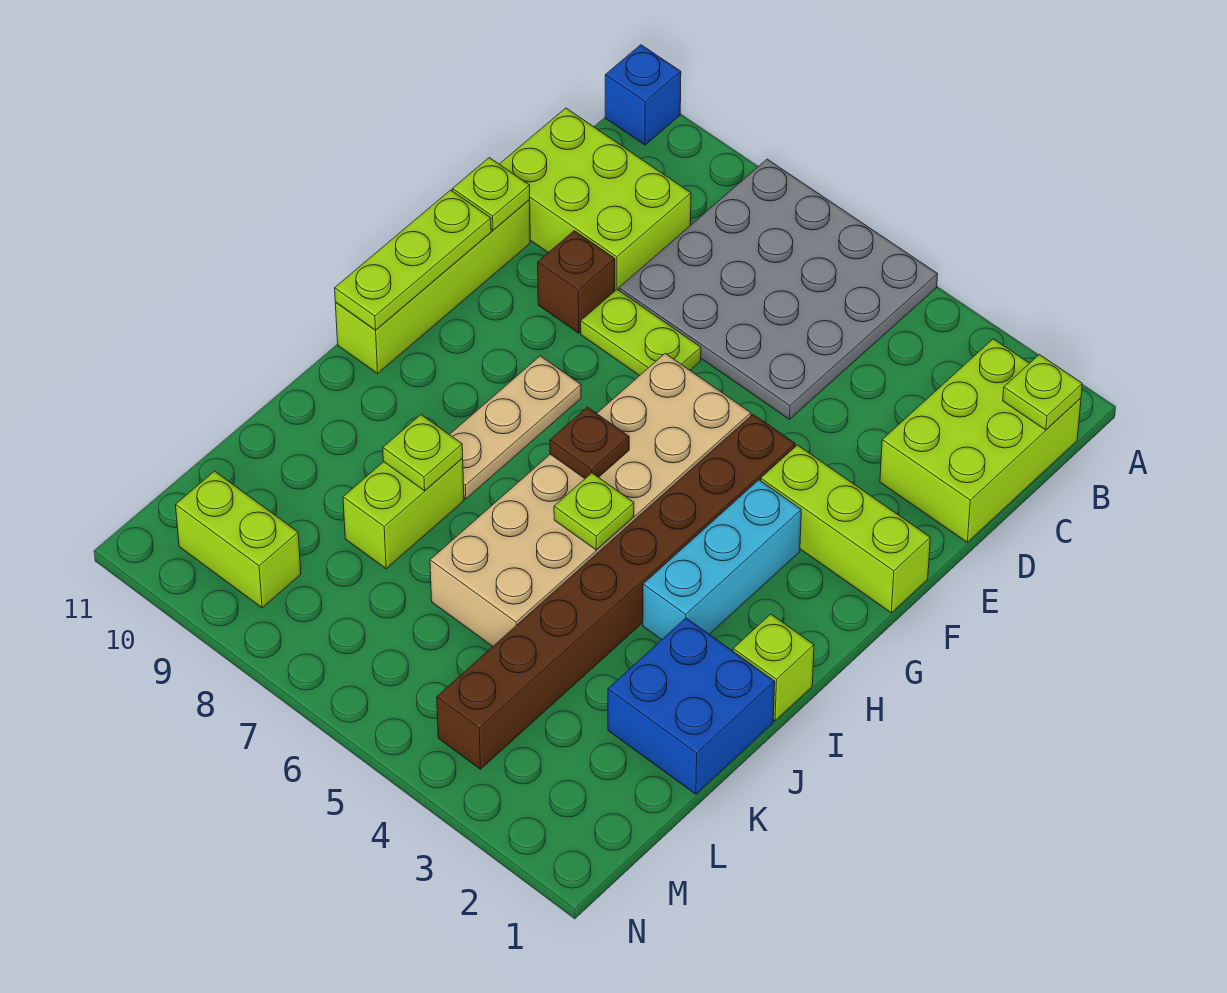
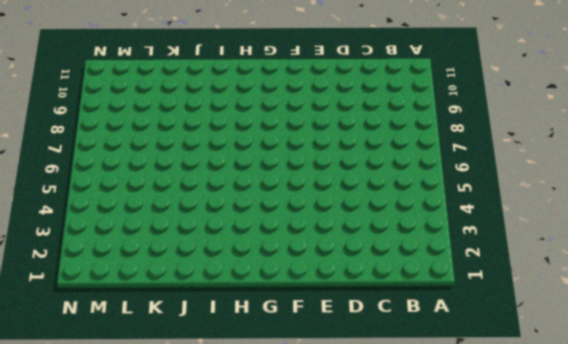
none -> grey 4x4 plate [619,159,938,419]
none -> blue 1x1 brick [605,45,681,145]
none -> lime 2x3 brick [880,339,1081,542]

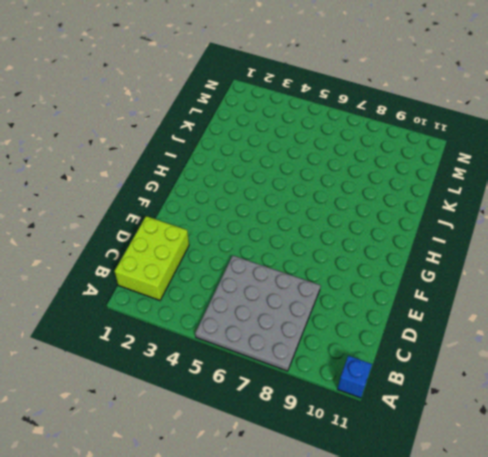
none -> lime 2x3 brick [500,108,691,290]
none -> lime 1x2 plate [581,289,701,376]
none -> brown 1x1 brick [538,231,615,333]

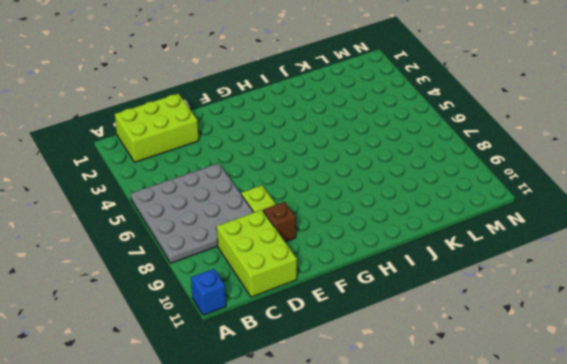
none -> lime 1x4 brick [335,200,530,374]
none -> lime 1x3 brick [761,445,930,613]
none -> brown 1x8 brick [437,414,795,769]

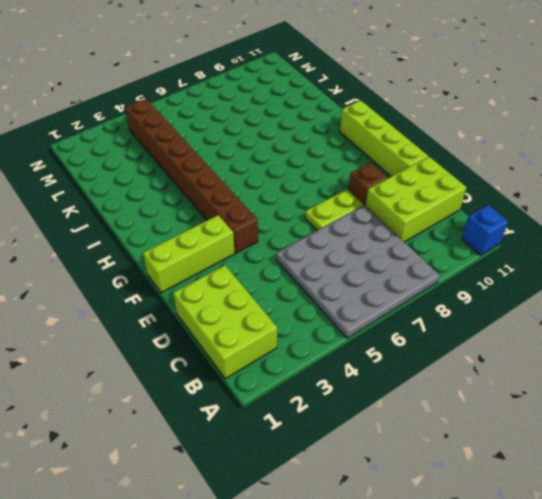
none -> tan 2x6 brick [430,353,751,646]
none -> cyan 1x3 brick [643,480,801,640]
none -> tan 1x3 plate [449,356,581,499]

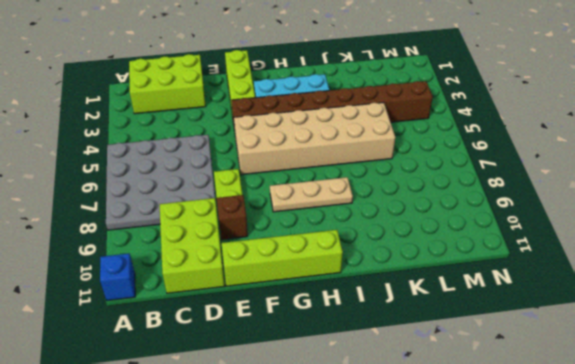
none -> lime 1x1 brick [733,614,814,721]
none -> blue 2x2 brick [608,618,775,794]
none -> lime 1x2 brick [343,458,464,569]

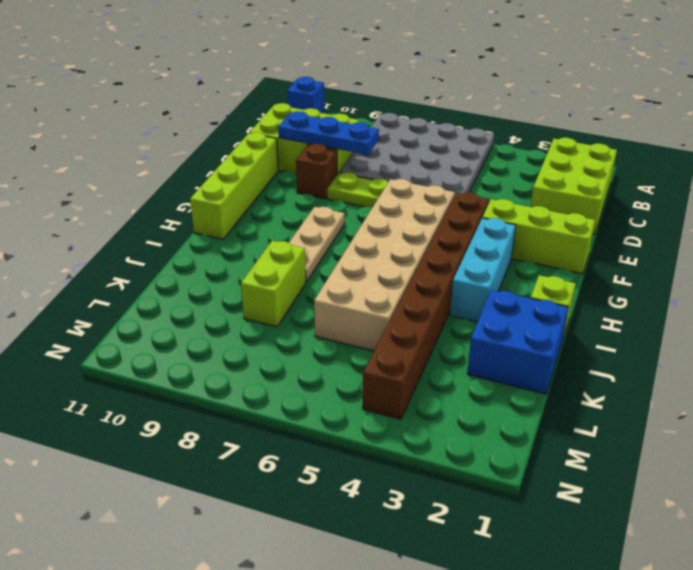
blue 1x3 plate [278,111,379,155] -> none
none -> lime 1x2 brick [176,471,301,608]
none -> lime 1x1 plate [1003,355,1082,430]
none -> lime 1x1 plate [452,158,530,230]

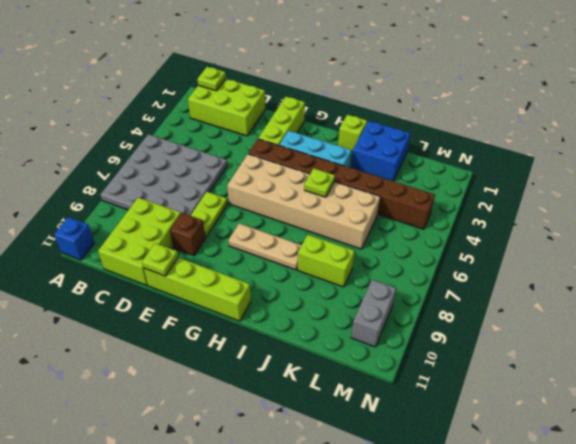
grey 1x2 brick [351,280,396,347] -> lime 1x2 brick [176,471,301,608]
none -> lime 1x3 plate [335,190,491,330]
none -> brown 1x1 plate [550,407,629,478]
none -> lime 1x1 plate [383,415,463,491]

